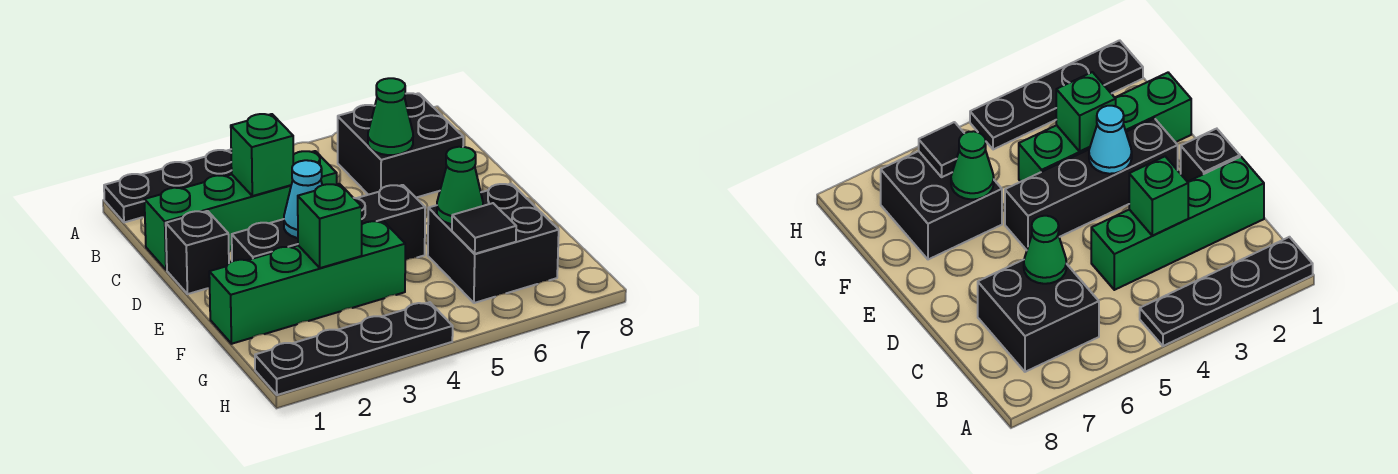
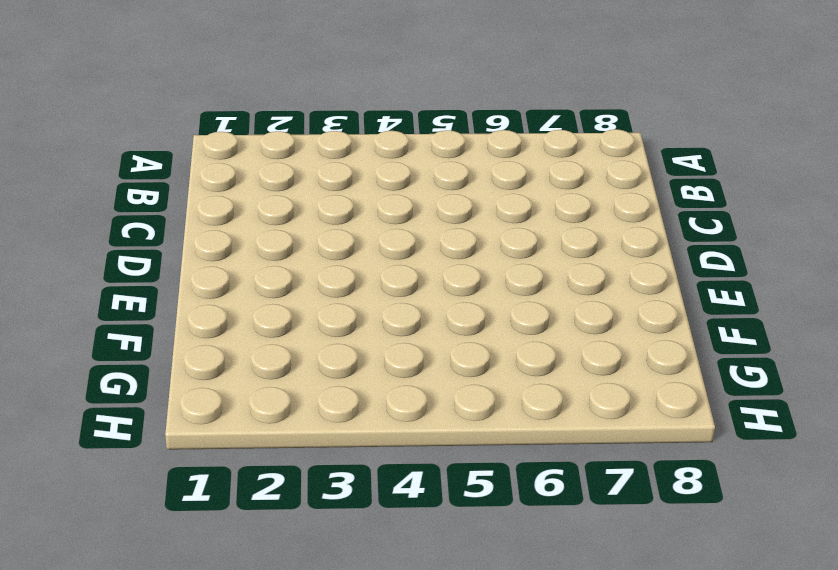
none -> black 1x4 plate [104,150,232,222]
none -> black 2x2 brick [338,93,463,198]
none -> green 1x4 brick [144,151,337,270]

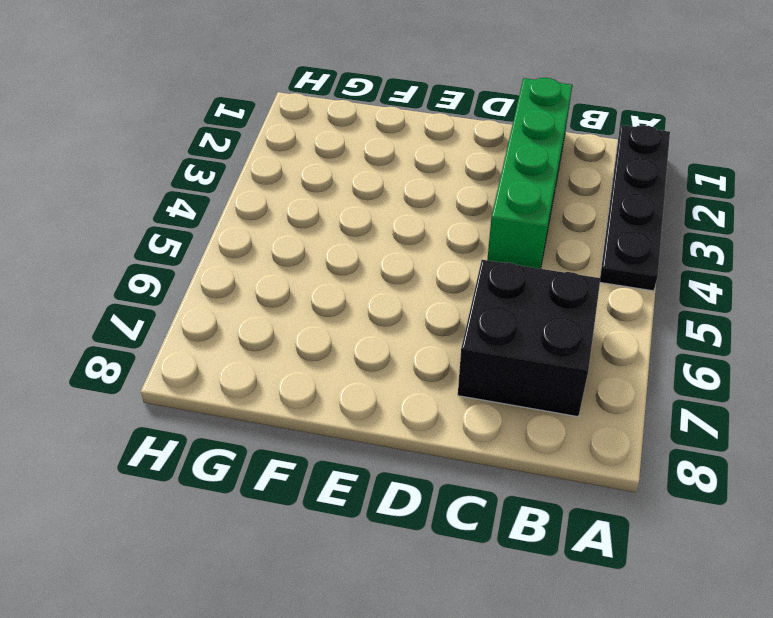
none -> black 1x1 brick [166,211,229,294]
none -> black 1x4 brick [232,185,425,261]
none -> green 1x4 brick [209,221,405,344]

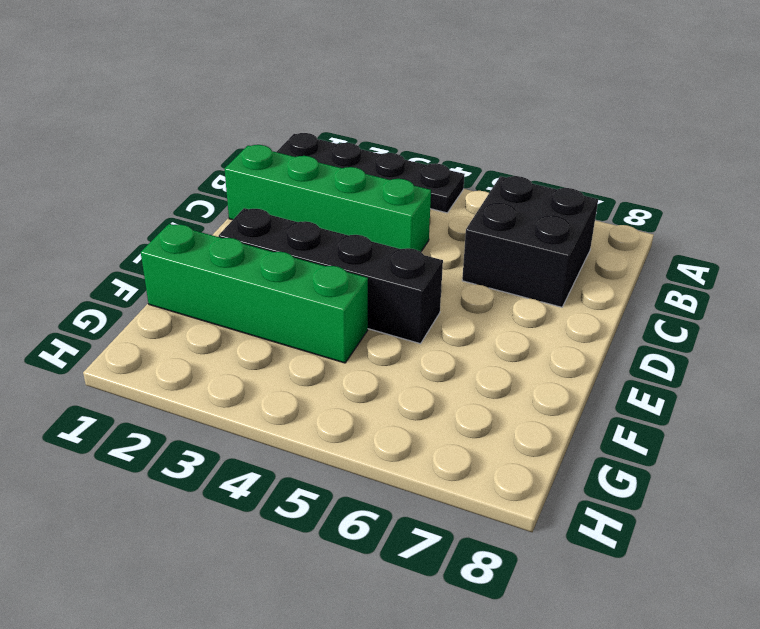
none -> black 1x1 brick [166,211,229,294]
none -> black 2x2 brick [428,184,559,303]
none -> black 1x4 plate [255,302,453,395]

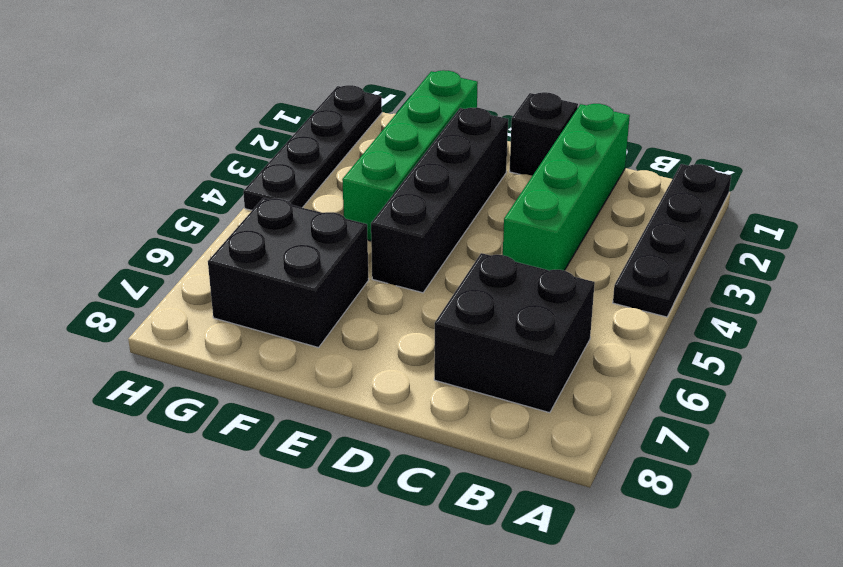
none -> green 1x1 brick [231,114,293,196]
none -> green 1x1 cone [368,78,413,155]
none -> cyan 1x1 cone [284,160,322,238]

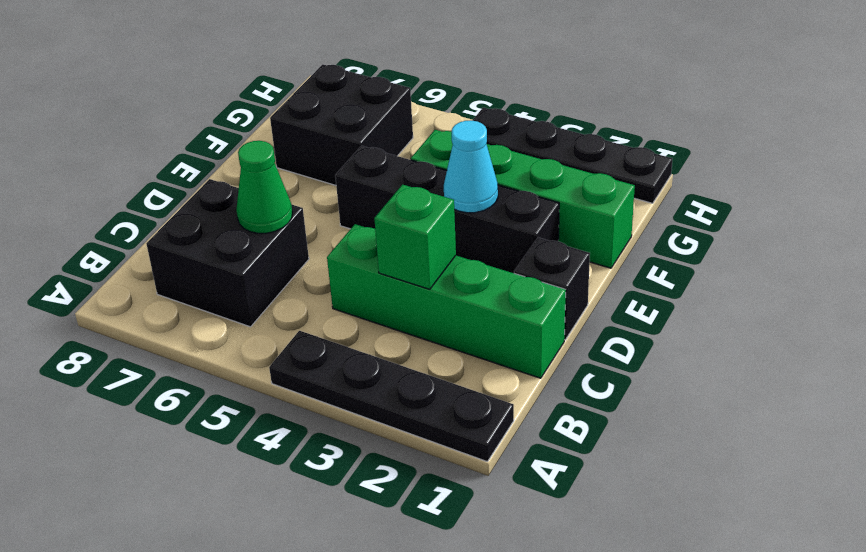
none -> green 1x1 brick [298,184,362,268]
none -> green 1x1 cone [437,147,483,224]
none -> black 1x1 tile [452,203,516,254]

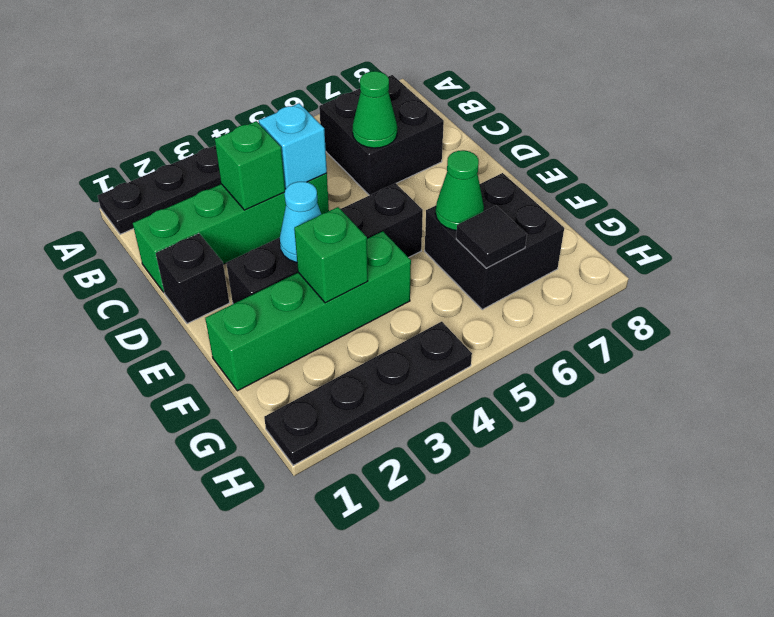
cyan 1x1 brick [259,103,327,189] -> none

